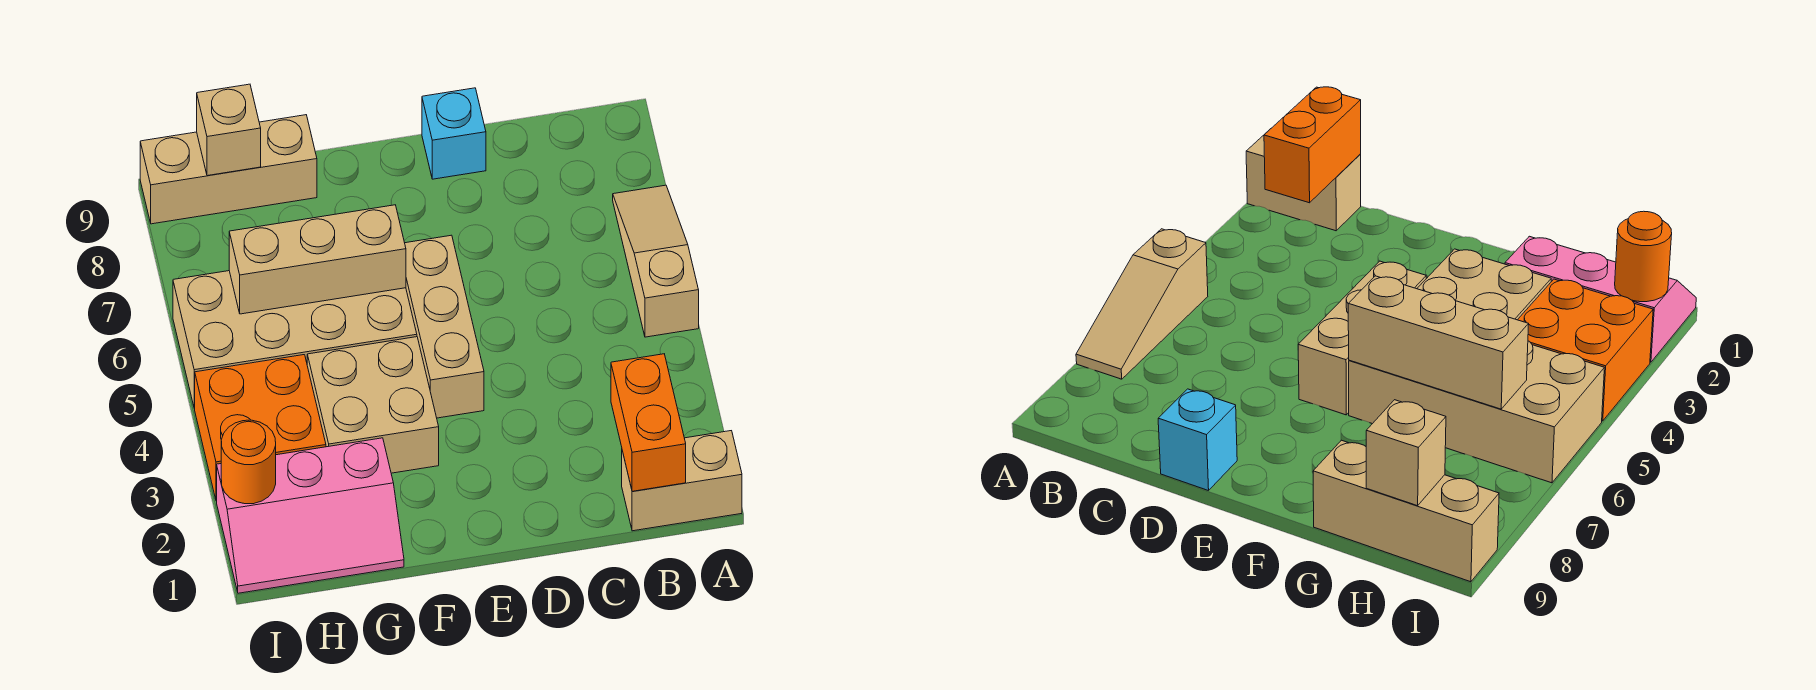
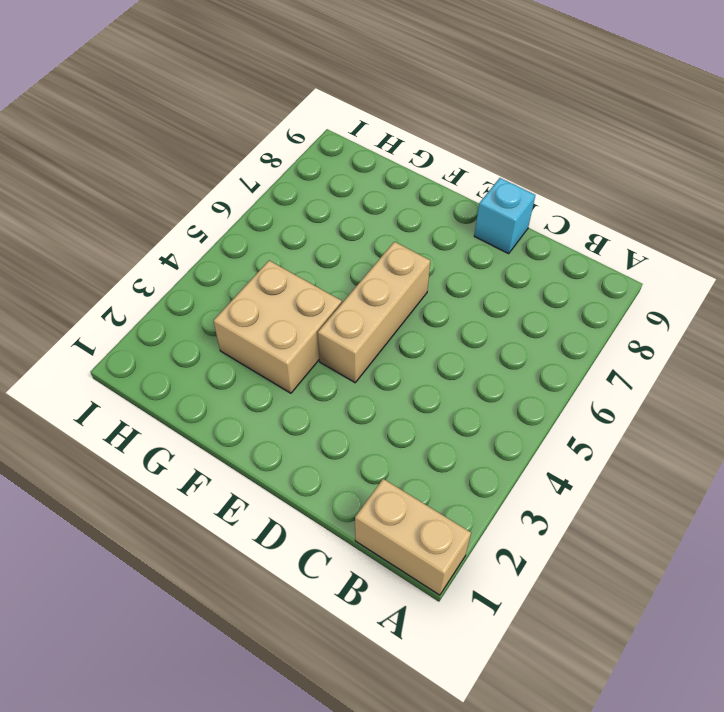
none -> tan 1x3 slope [613,185,699,337]
none -> tan 2x4 brick [173,271,417,408]
none -> pink 2x3 slope [217,438,404,593]

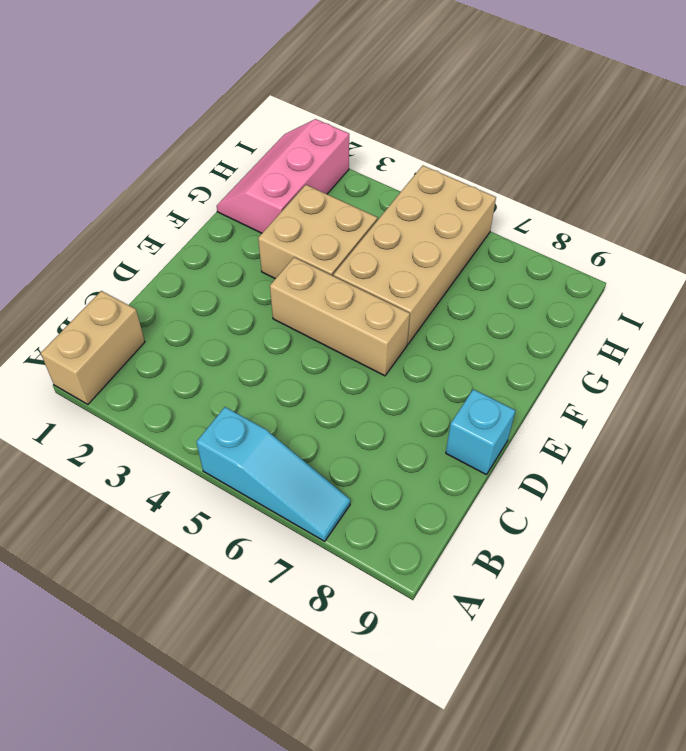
cyan 1x3 slope [196,407,350,541] -> tan 1x3 slope [613,185,699,337]
none -> tan 1x3 brick [140,115,317,224]
none -> orange 2x2 brick [194,355,326,501]
none -> orange 1x2 brick [611,354,686,491]

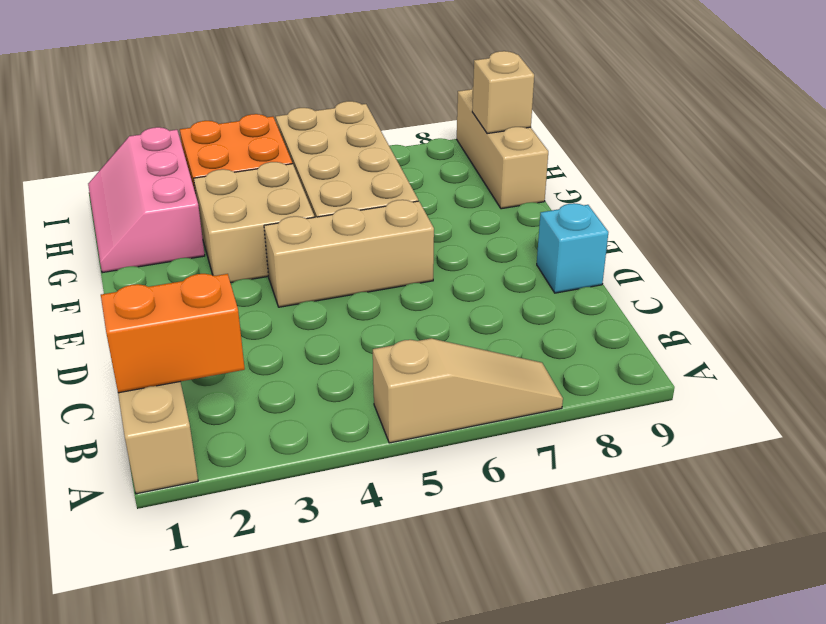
none -> tan 1x3 brick [229,205,406,314]
none -> orange 1x1 round brick [221,420,276,504]

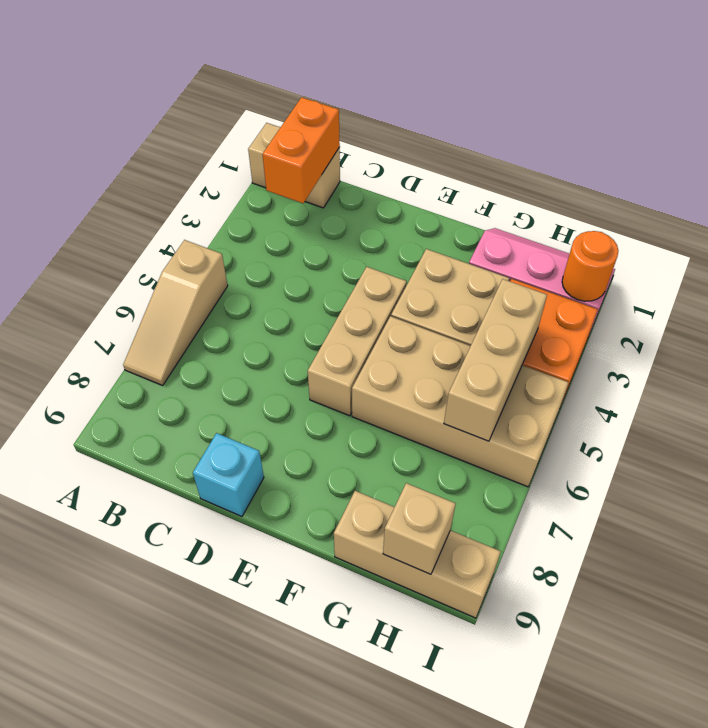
tan 1x3 brick [444,279,547,441] -> tan 1x3 brick turned to [229,205,406,314]

